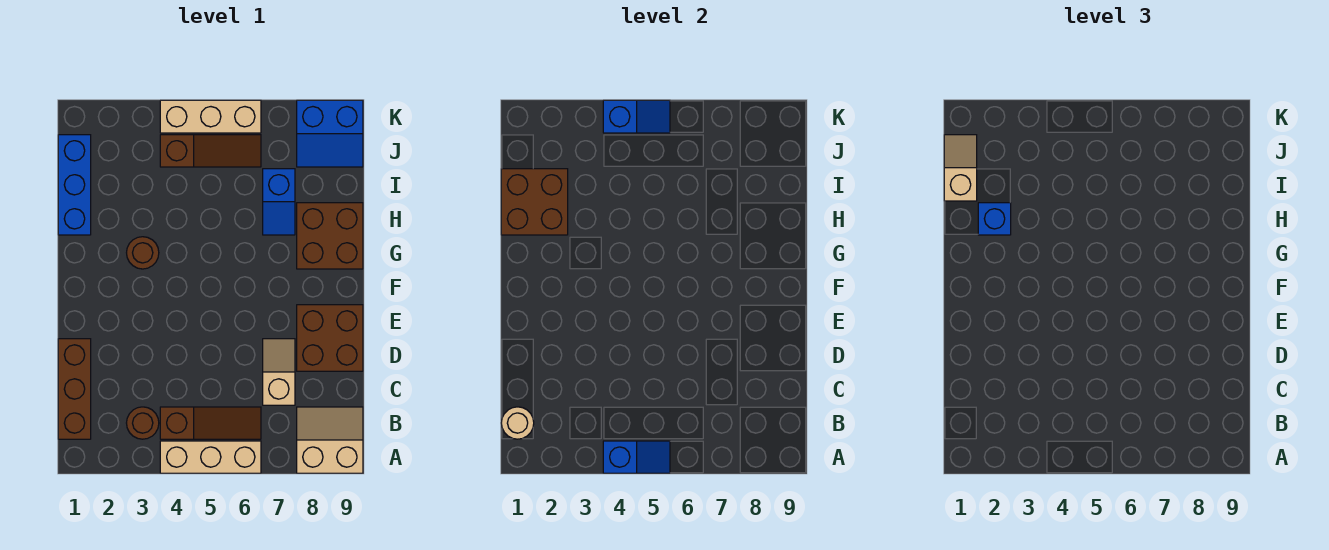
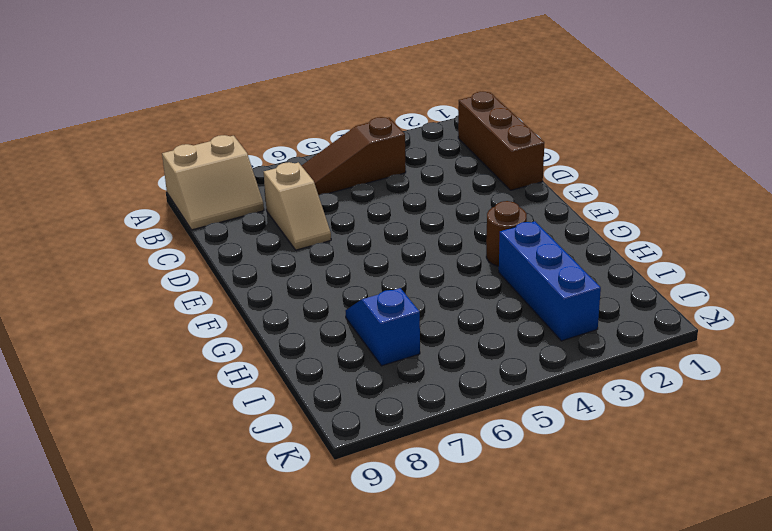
blue 1x3 brick [499,221,601,341] -> blue 1x3 brick moved to [58,135,91,235]
none -> tan 1x3 brick [160,441,261,473]
none -> brown 1x1 round brick [127,407,159,439]
none -> brown 2x2 brick [297,305,363,371]

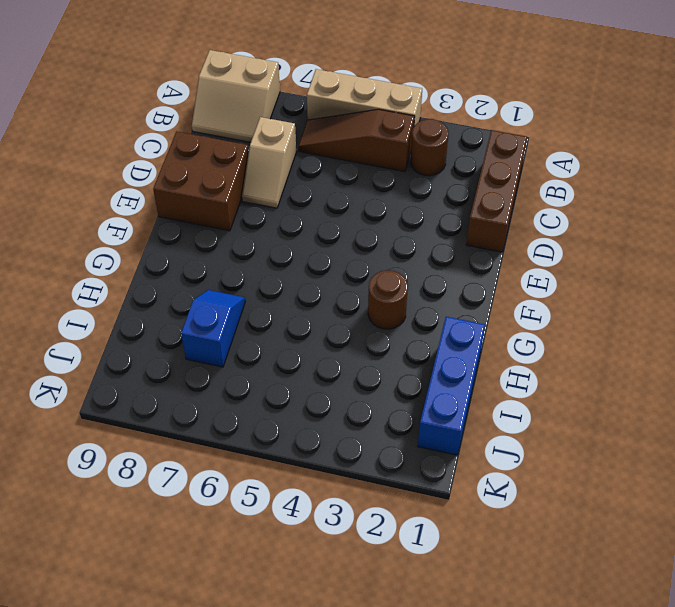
none -> brown 2x2 brick [297,203,363,269]
none -> brown 1x3 slope [160,135,261,167]
none -> blue 2x2 slope [297,100,363,167]

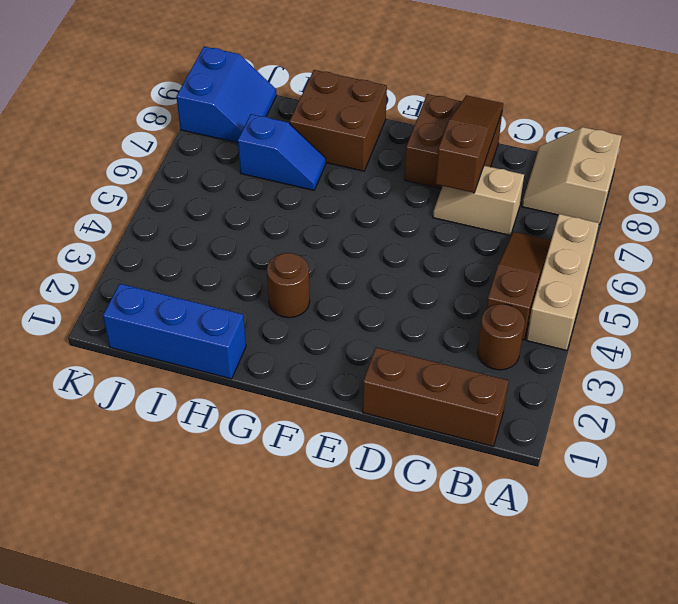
brown 1x3 slope [435,95,503,193] -> brown 1x3 slope moved to [160,135,261,167]
none -> tan 1x3 brick [160,100,261,133]
none -> blue 1x2 slope [603,441,670,473]
none -> tan 1x1 round brick [501,407,534,439]

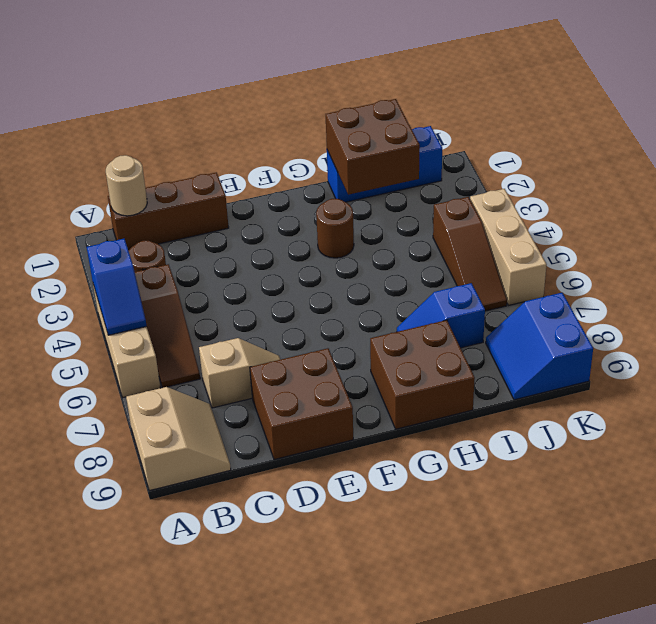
none -> blue 1x2 slope [603,100,670,133]
none -> blue 1x1 brick [978,203,1011,235]
none -> tan 1x2 slope [944,135,977,201]

